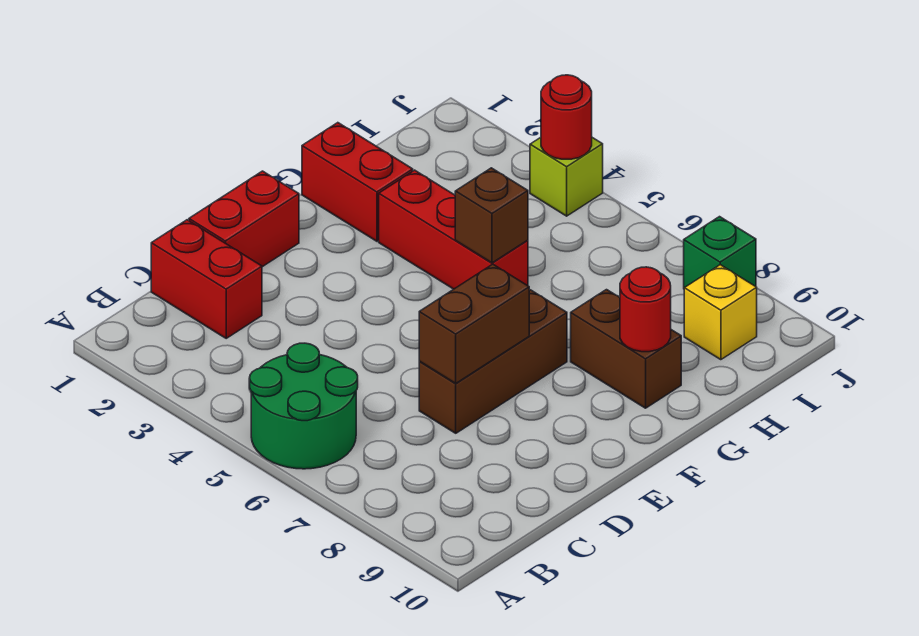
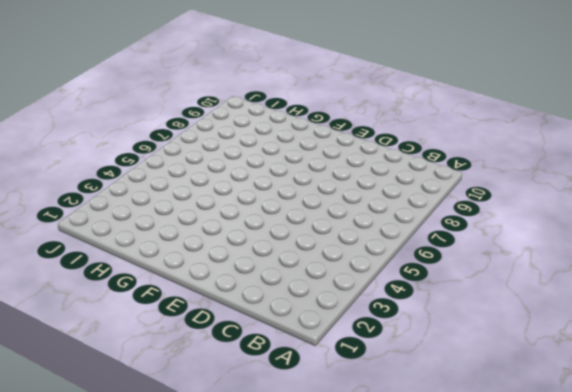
none -> green 2x2 round brick [250,343,358,469]
none -> red 1x2 brick [151,220,262,338]
none -> red 1x2 brick [189,171,299,267]

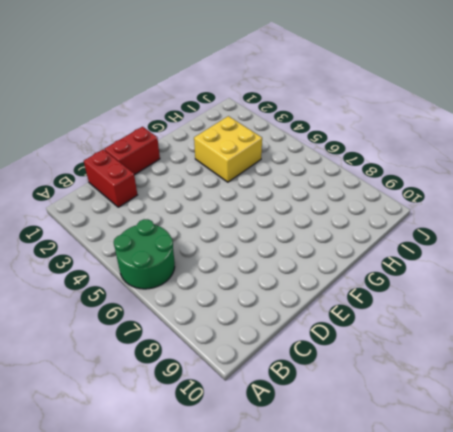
yellow 2x2 brick [194,116,262,182] -> red 1x3 brick [379,170,528,289]
none -> brown 1x3 brick [419,290,567,433]
none -> red 1x2 brick [302,123,413,241]
none -> brown 1x2 brick [571,290,681,408]

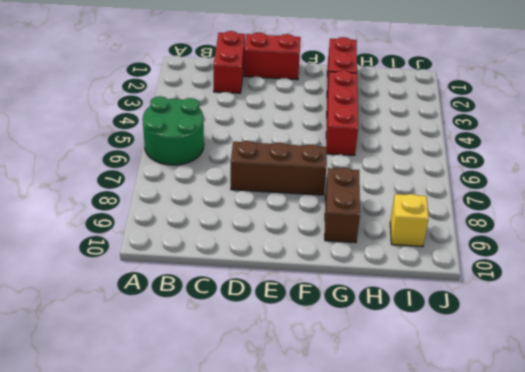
none -> lime 1x1 brick [530,137,603,216]
none -> green 1x1 brick [684,217,756,288]
none -> brown 1x2 brick [419,264,529,383]

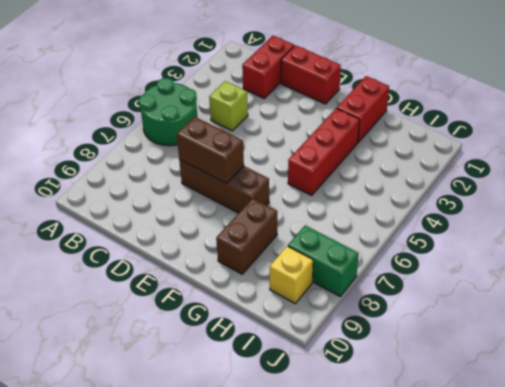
lime 1x1 brick [209,81,248,131] -> lime 1x1 brick moved to [530,137,603,216]
green 1x2 brick [288,226,359,296] -> green 1x1 brick [684,217,756,288]
none -> brown 1x1 brick [455,168,528,263]
none -> red 1x1 round brick [620,267,671,352]
none -> red 1x1 round brick [541,75,592,159]

